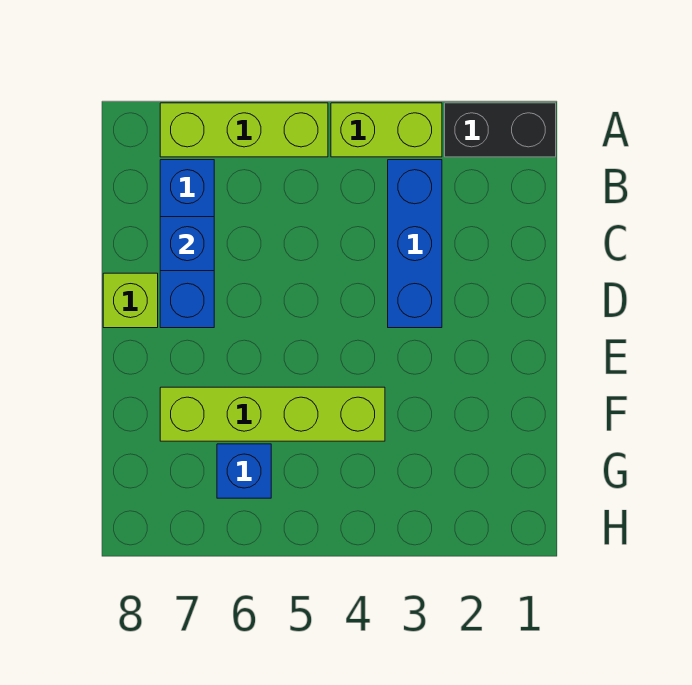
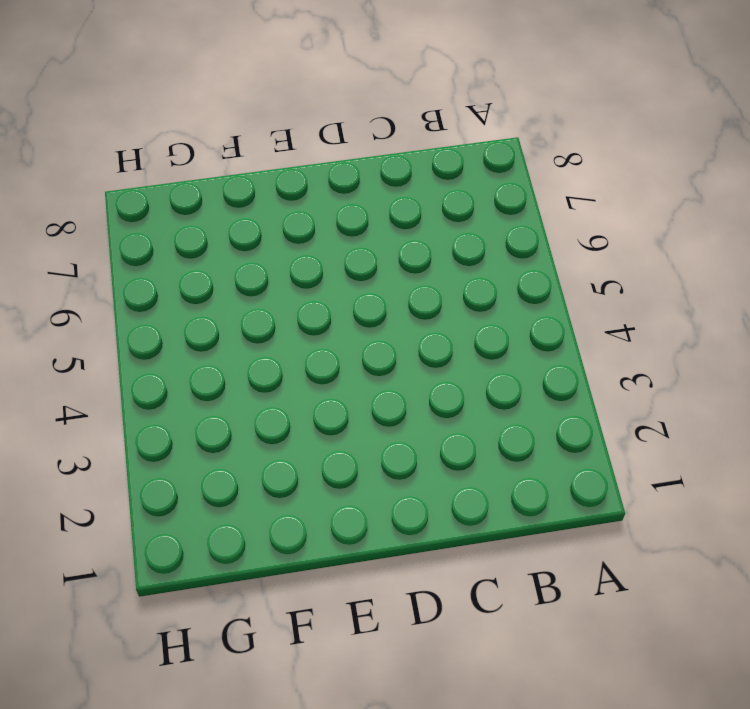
none -> black 1x2 brick [445,103,556,157]
none -> lime 1x2 brick [331,103,442,157]

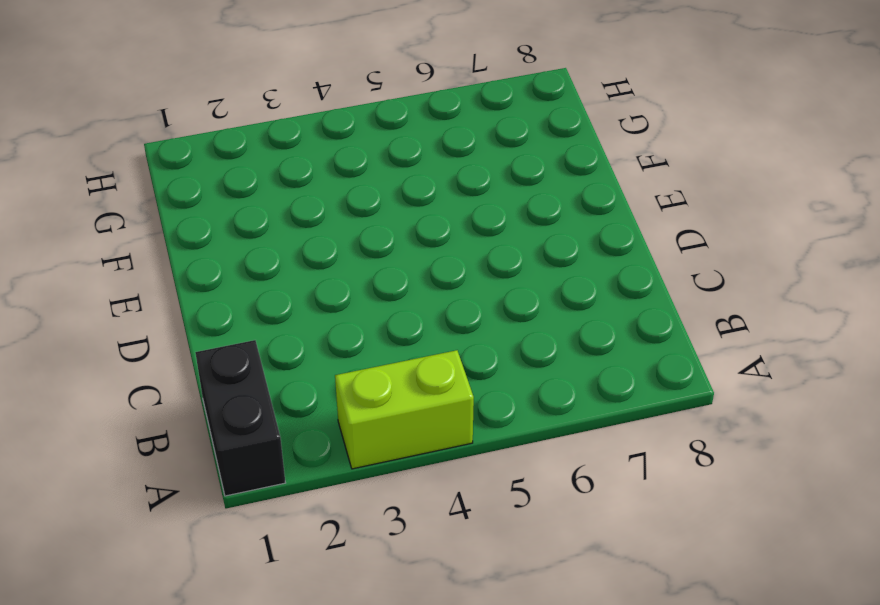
black 1x2 brick [195,340,285,496] -> black 1x2 brick turned to [445,103,556,157]
none -> lime 1x3 brick [160,103,328,157]
none -> blue 1x3 brick [388,160,442,328]

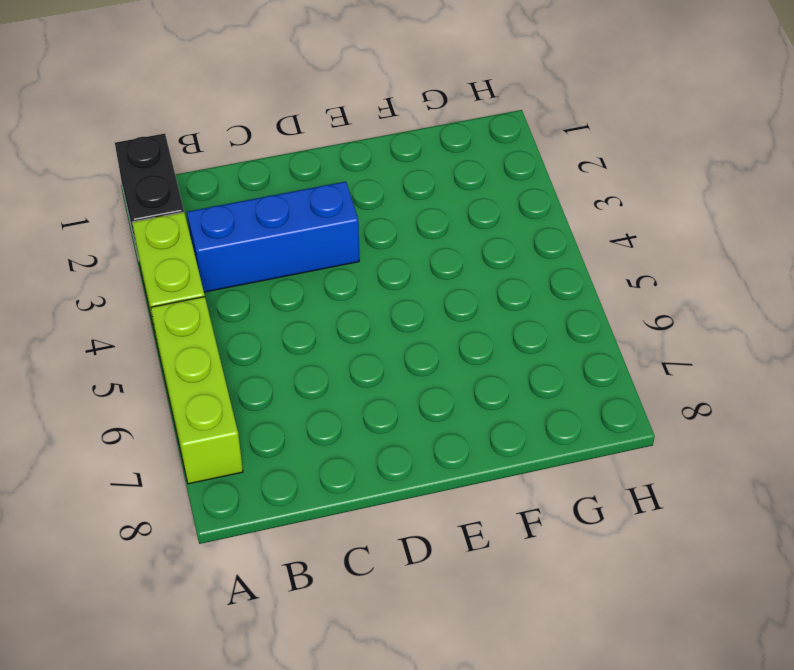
none -> blue 1x3 brick [160,160,214,328]
none -> lime 1x1 brick [103,273,158,328]

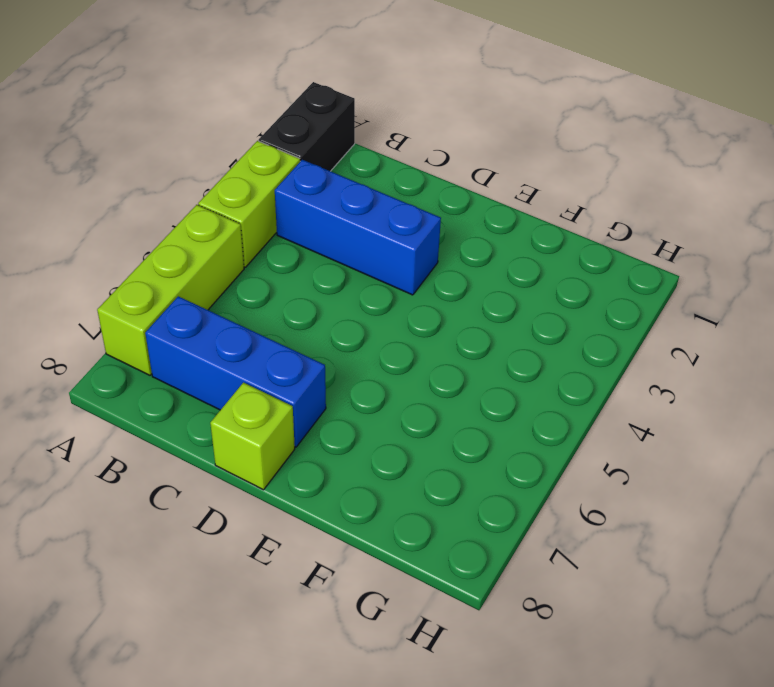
none -> lime 1x4 brick [160,387,385,441]
none -> blue 1x1 brick [217,444,271,498]

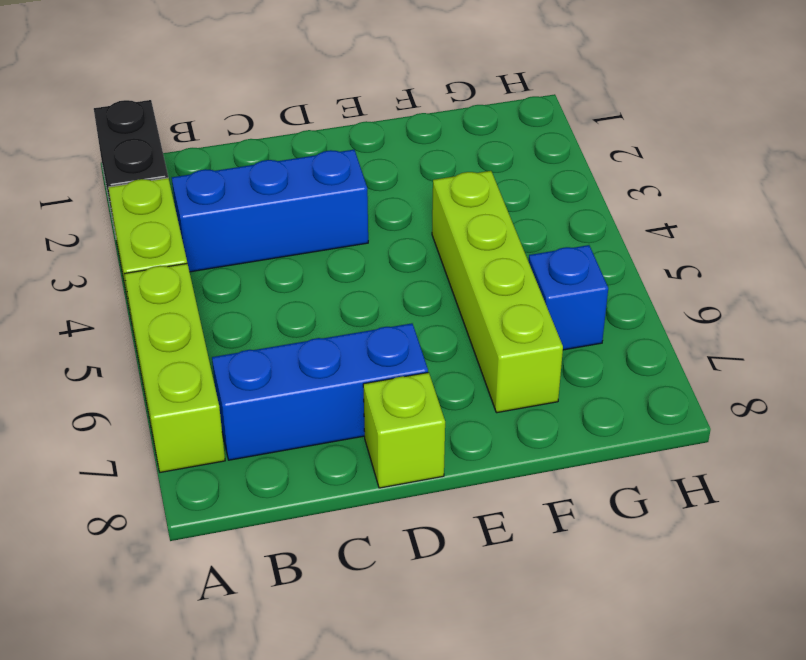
none -> blue 1x1 brick [160,217,214,271]

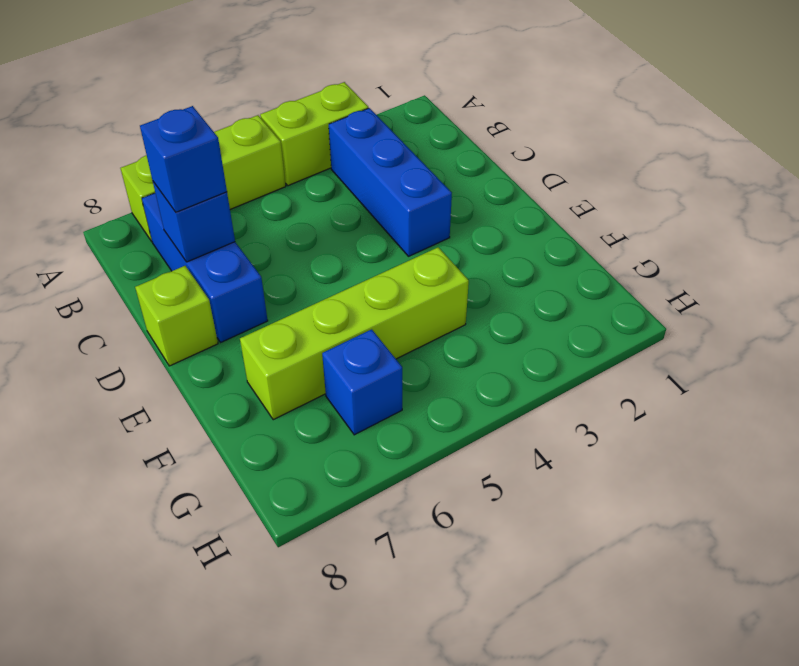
blue 1x1 brick [140,106,227,212] -> none
none -> black 1x2 brick [445,103,556,157]

